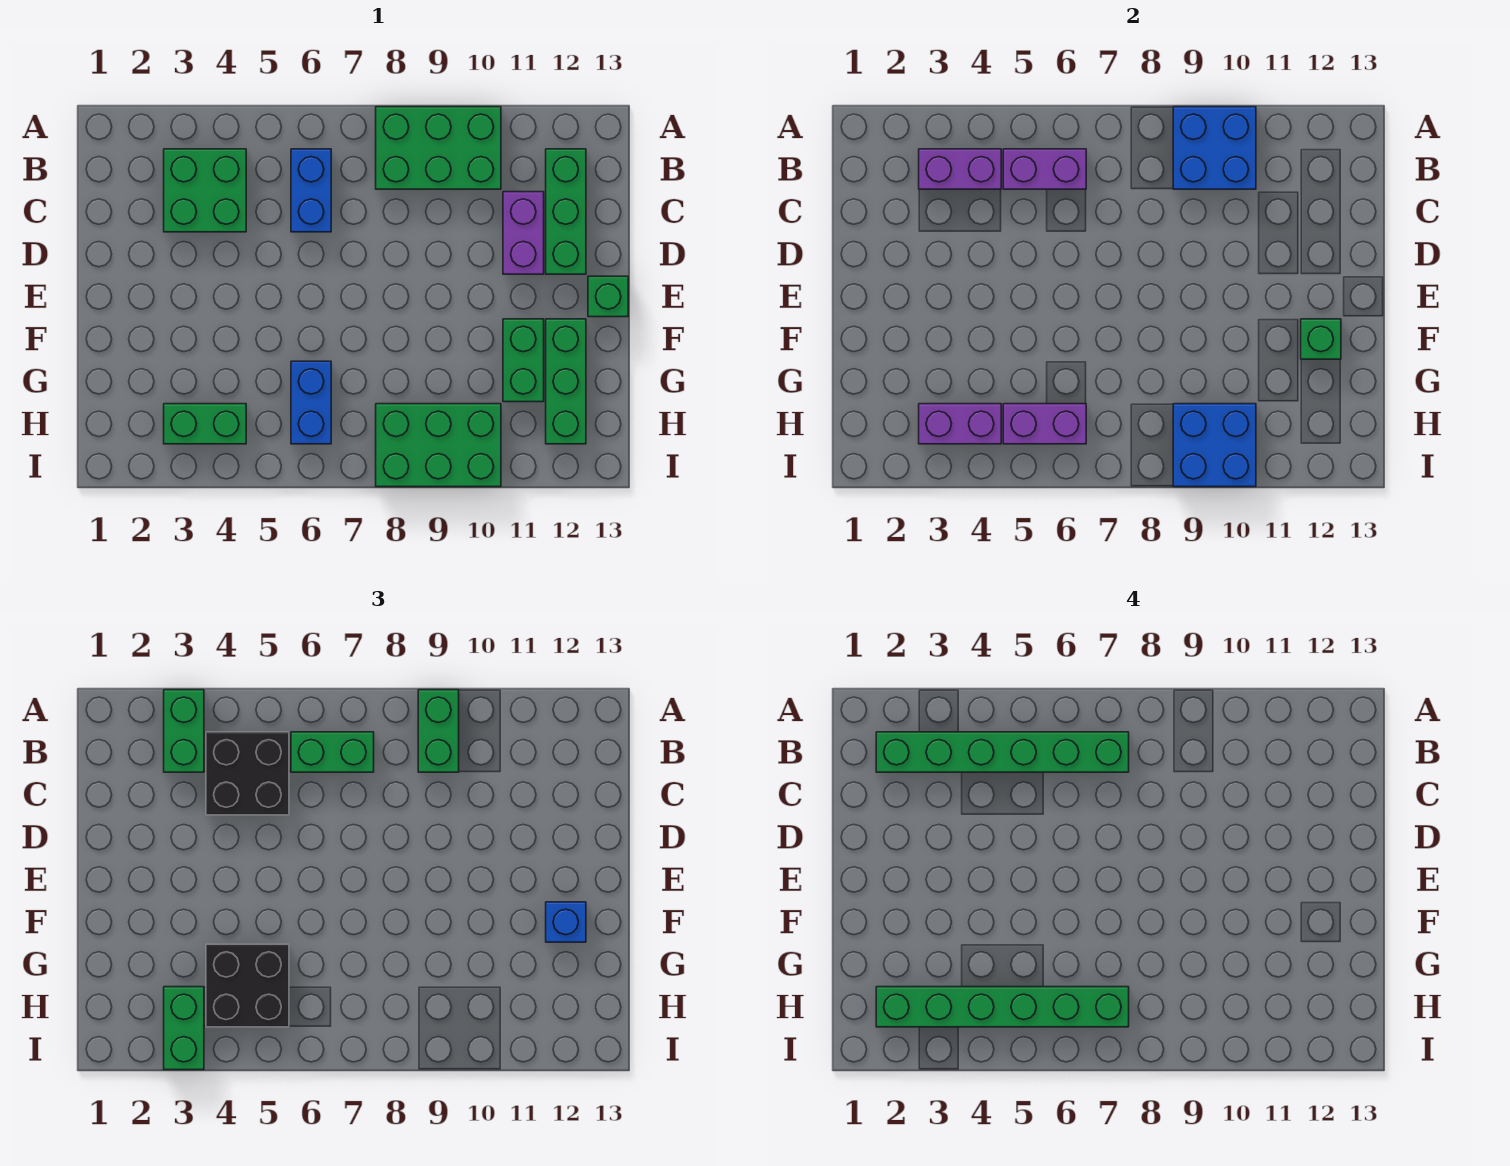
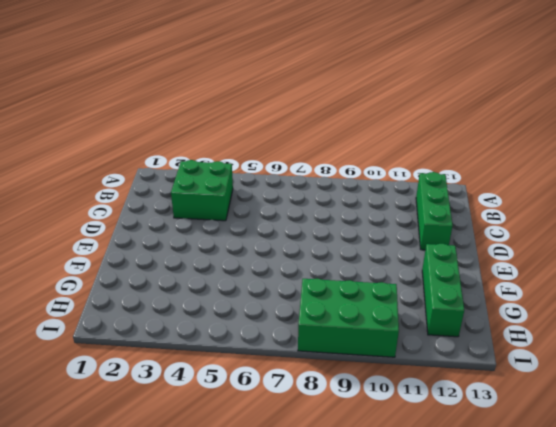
none -> green 2x3 brick [376,107,501,189]
none -> blue 1x2 brick [291,149,331,232]
none -> purple 1x2 brick [503,192,544,274]

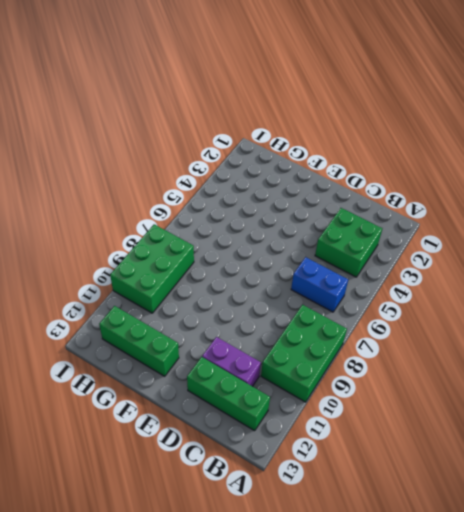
none -> green 1x1 brick [588,276,628,317]
none -> green 1x2 brick [503,319,544,402]
none -> blue 1x2 brick [291,361,331,444]

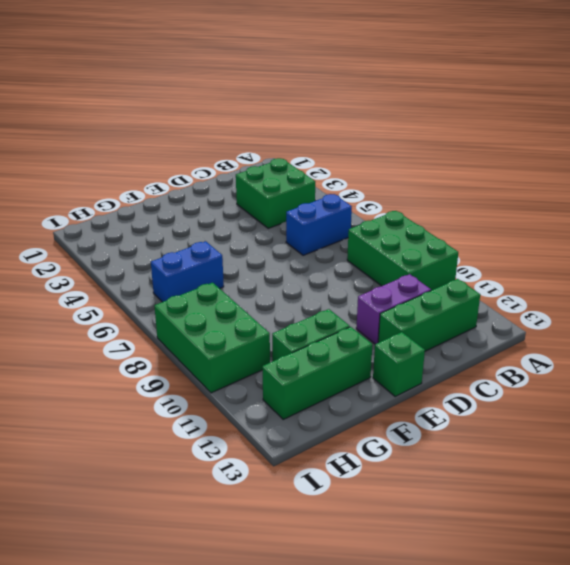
none -> green 1x2 brick [164,404,246,444]
none -> blue 2x2 brick [1173,107,1256,189]
none -> purple 1x2 brick [919,149,1001,189]

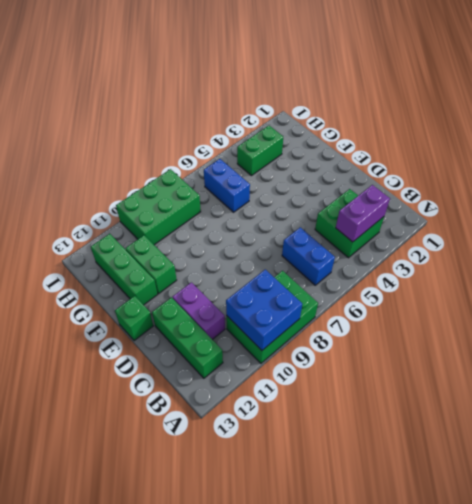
none -> purple 1x2 brick [1003,149,1086,189]
none -> green 1x1 brick [1301,319,1341,359]
none -> purple 1x2 brick [919,404,1001,444]

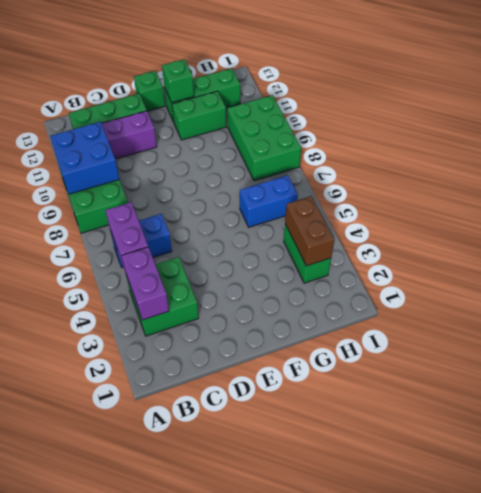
brown 1x2 brick [285,196,334,266] -> purple 1x2 brick [919,404,1001,444]
none -> purple 1x2 brick [1003,404,1086,444]
none -> blue 2x2 brick [1173,404,1256,487]
none -> green 1x2 brick [164,690,204,772]

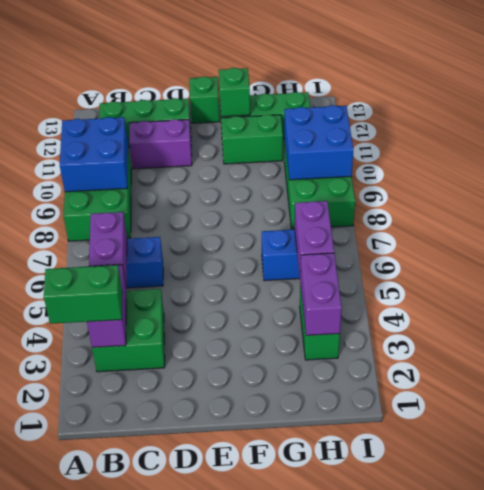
none -> green 1x2 brick [418,690,459,772]
none -> black 2x2 brick [206,732,289,815]
none -> green 1x2 brick [291,732,374,772]

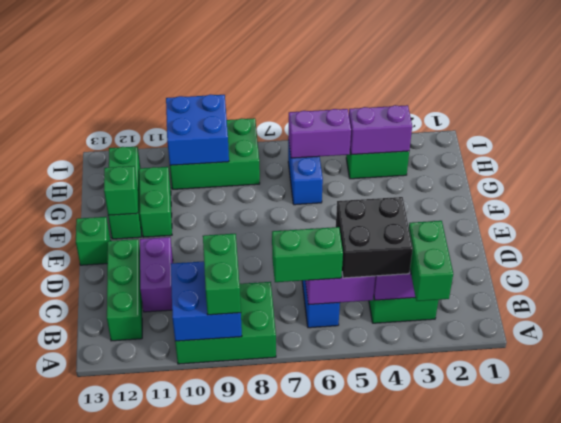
none -> blue 1x1 brick [546,902,586,942]
none -> black 2x2 brick [206,944,289,1027]
none -> green 1x2 brick [164,987,204,1070]

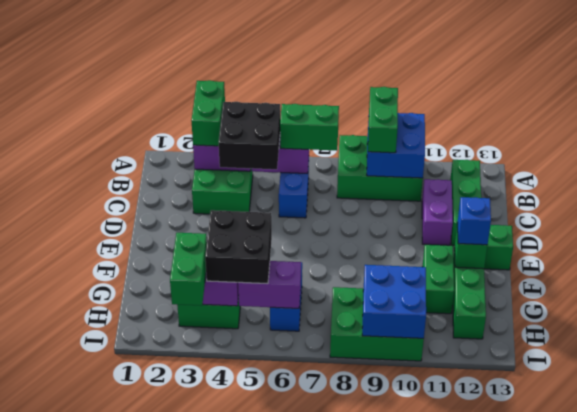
none -> green 1x6 brick [876,732,1129,772]
none -> green 1x6 brick [876,987,1129,1027]

